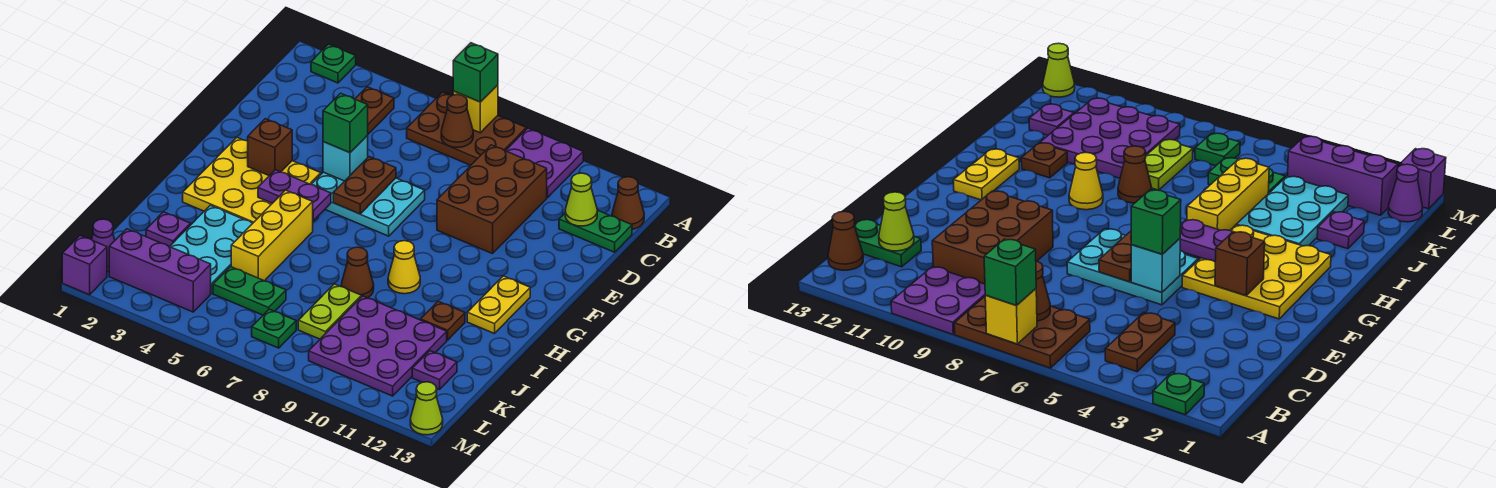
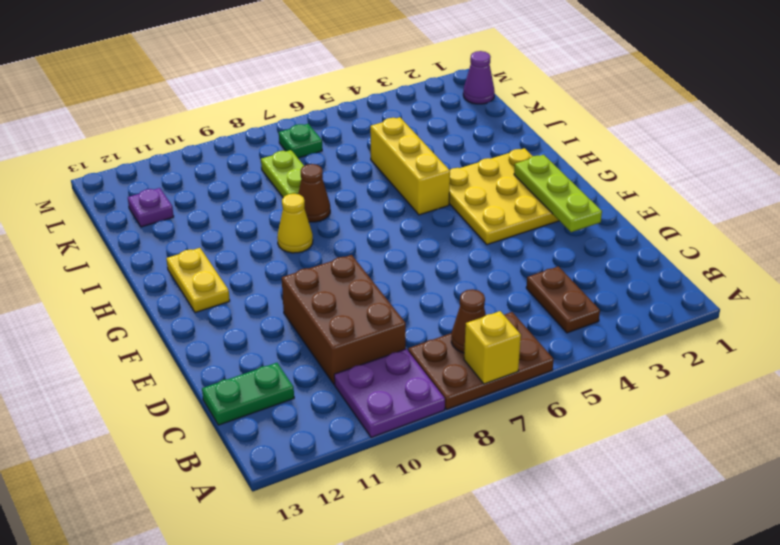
lime 1x3 plate [514,155,602,232] -> none
none -> green 1x1 plate [311,44,356,83]
none -> brown 1x1 cone [612,177,644,229]
none -> cyan 2x3 plate [311,172,425,236]
none -> cyan 2x3 plate [170,205,253,293]

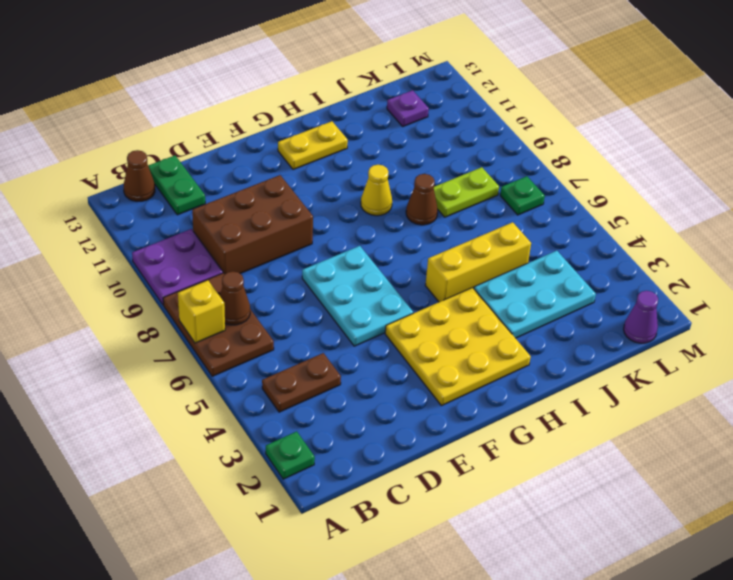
none -> brown 1x1 plate [421,301,465,340]
none -> purple 1x1 plate [146,212,191,247]
none -> purple 3x3 plate [309,296,447,396]
none -> green 1x2 plate [213,267,286,315]

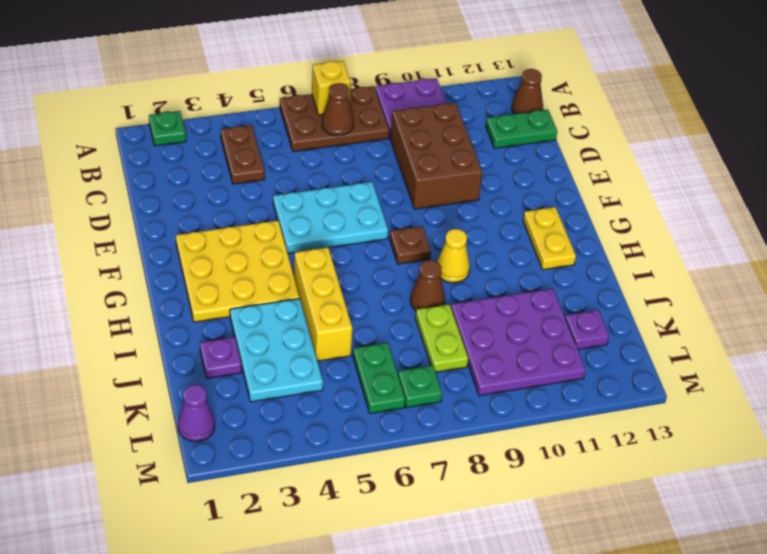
brown 1x1 plate [390,226,431,264] -> brown 1x1 plate moved to [421,301,465,340]
green 1x2 plate [353,343,405,413] -> green 1x2 plate turned to [213,267,286,315]
none -> purple 1x3 brick [109,229,211,312]
none -> purple 1x1 brick [62,236,107,295]
none -> lime 1x1 cone [410,382,443,435]
none -> lime 1x1 cone [565,173,597,226]

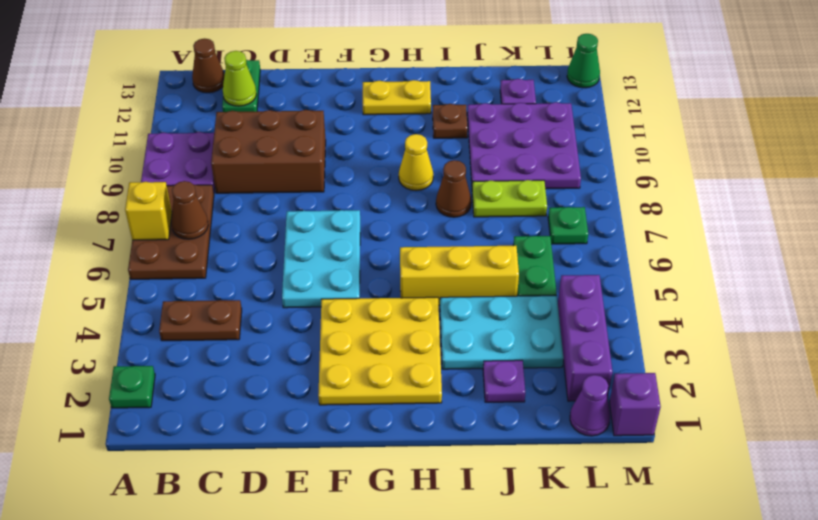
green 1x1 cone [567,34,600,88] -> lime 1x1 cone [410,382,443,435]
none -> cyan 1x1 brick [323,136,368,181]
none -> brown 1x2 plate [333,157,396,214]
none -> brown 1x1 brick [248,119,292,176]
none -> purple 1x2 plate [258,170,331,220]

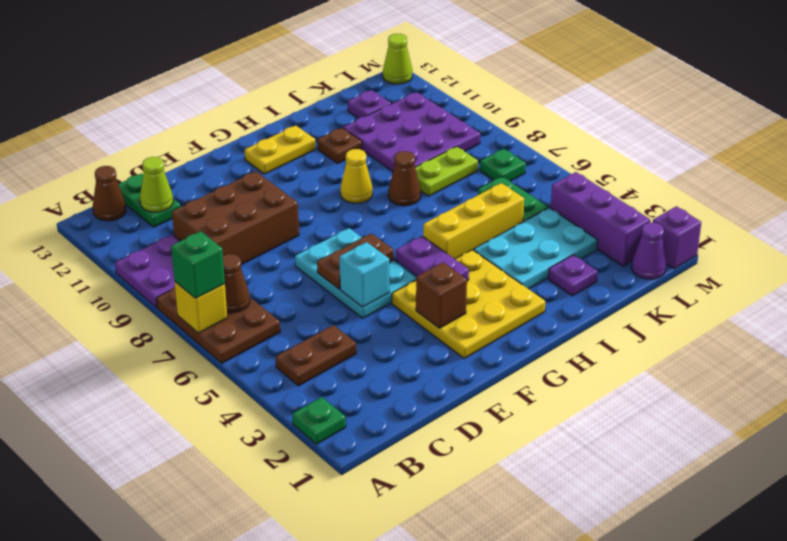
none -> green 1x1 brick [323,93,368,153]

